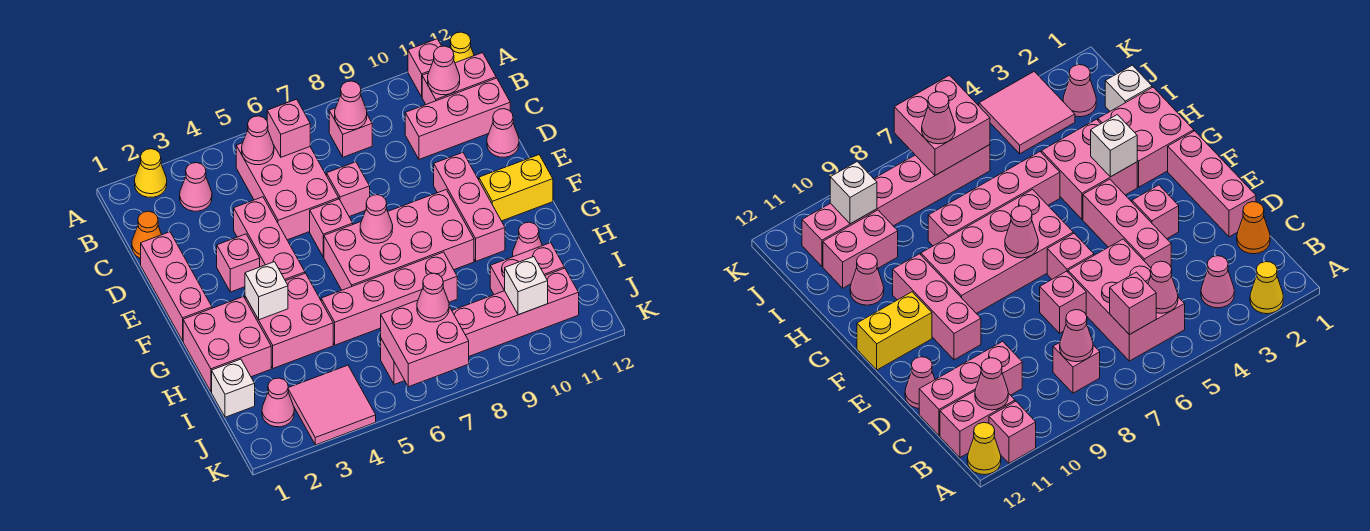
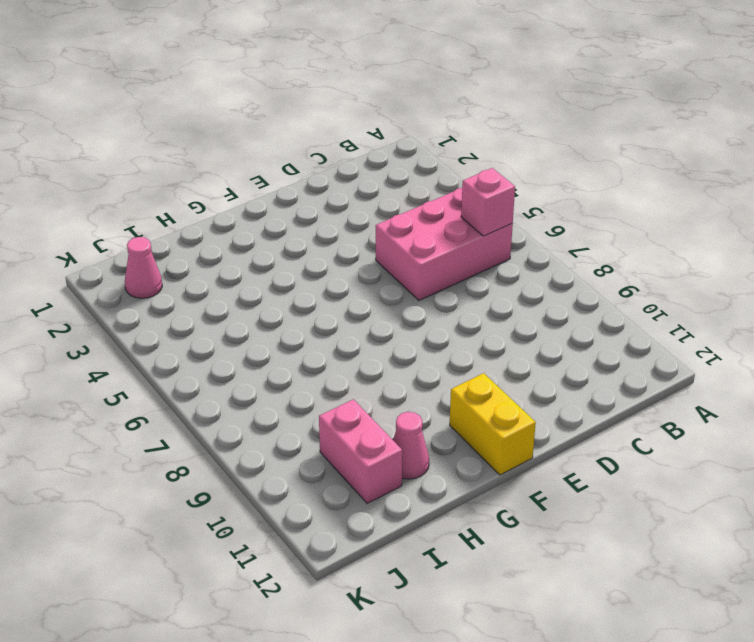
none -> yellow 1x1 cone [135,149,167,197]
none -> pink 1x1 brick [408,39,442,97]
none -> yellow 1x1 cone [450,32,474,63]
none -> pink 1x1 cone [180,163,212,211]

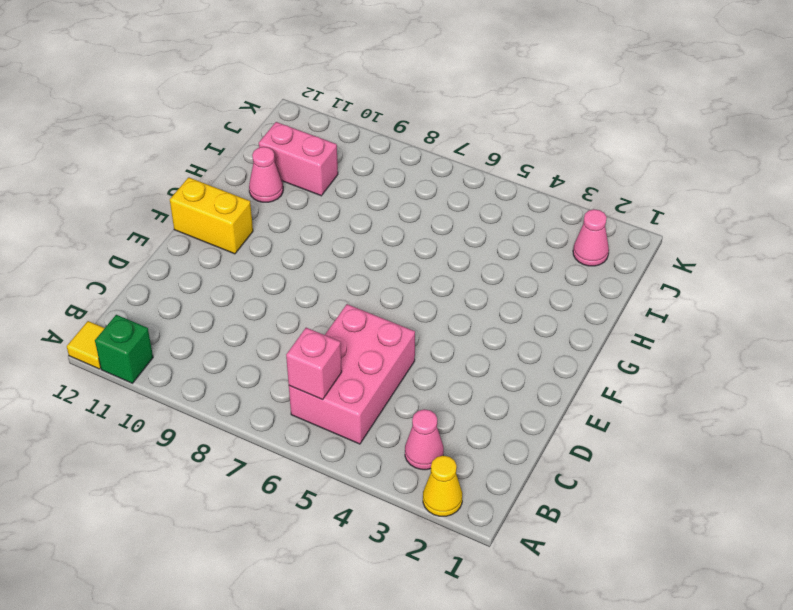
green 1x1 brick [95,315,153,383] -> pink 1x1 brick [408,39,442,97]
yellow 1x1 tile [67,321,105,369] -> yellow 1x1 cone [450,32,474,63]
none -> pink 1x1 brick [329,108,372,157]
none -> pink 1x2 brick [422,53,496,104]
none -> orange 1x1 cone [132,211,162,259]
none -> pink 1x3 brick [405,78,510,159]

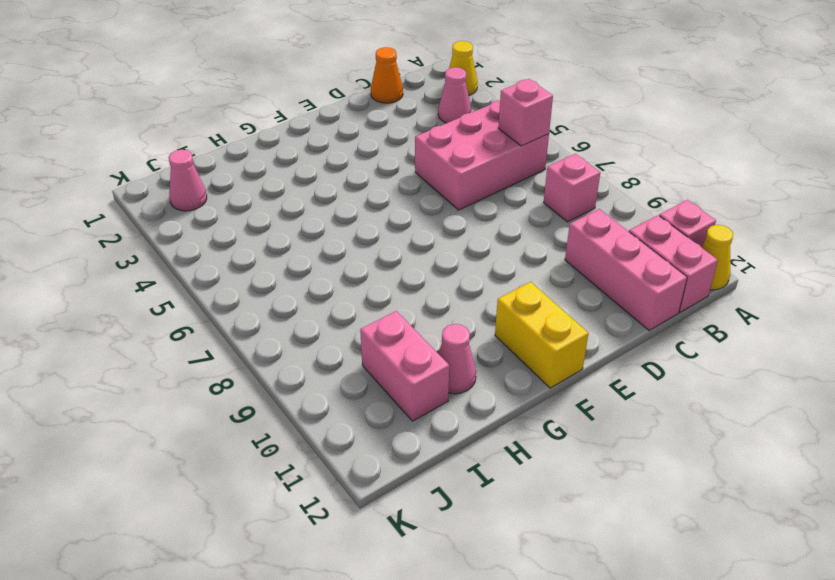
none -> pink 1x3 brick [141,232,212,341]
none -> pink 1x3 brick [234,197,305,281]
none -> pink 1x1 brick [327,162,370,217]
none -> pink 1x1 cone [487,109,519,157]

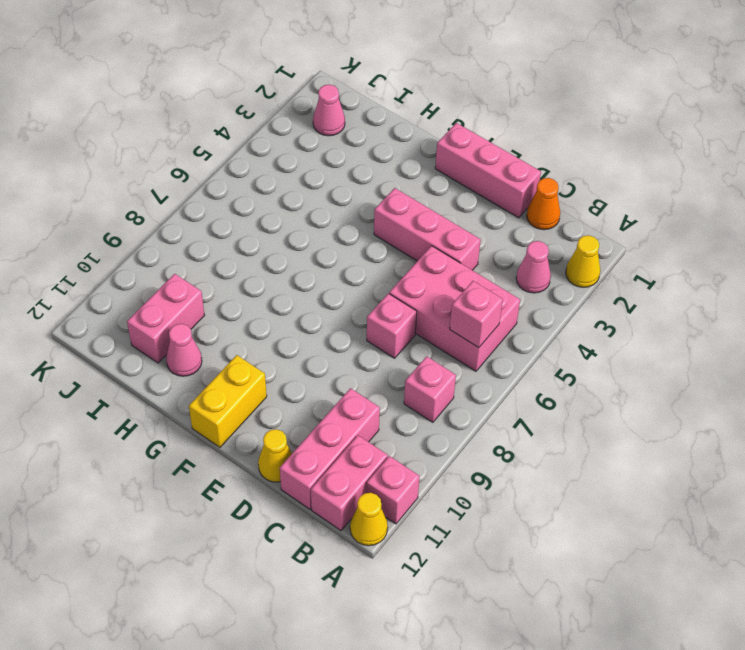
yellow 1x1 cone [258,429,292,482] -> pink 1x1 cone [487,109,519,157]
none -> pink 1x1 brick [217,234,260,292]
none -> pink 1x1 brick [310,199,353,257]
none -> pink 1x3 brick [434,153,505,261]
none -> pink 2x4 brick [324,190,474,290]

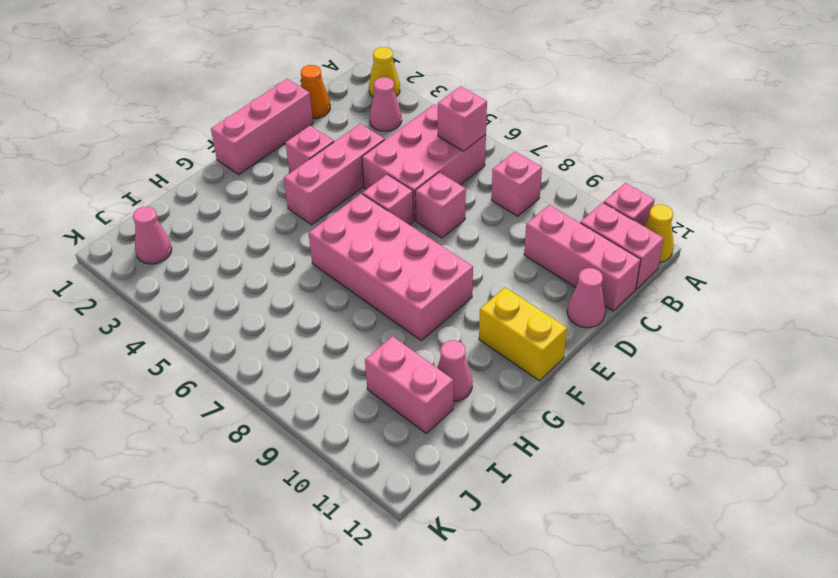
none -> pink 1x3 brick [434,153,505,261]
none -> pink 2x2 brick [183,297,271,392]
none -> pink 2x2 brick [245,273,333,368]
none -> pink 1x4 brick [321,252,457,345]

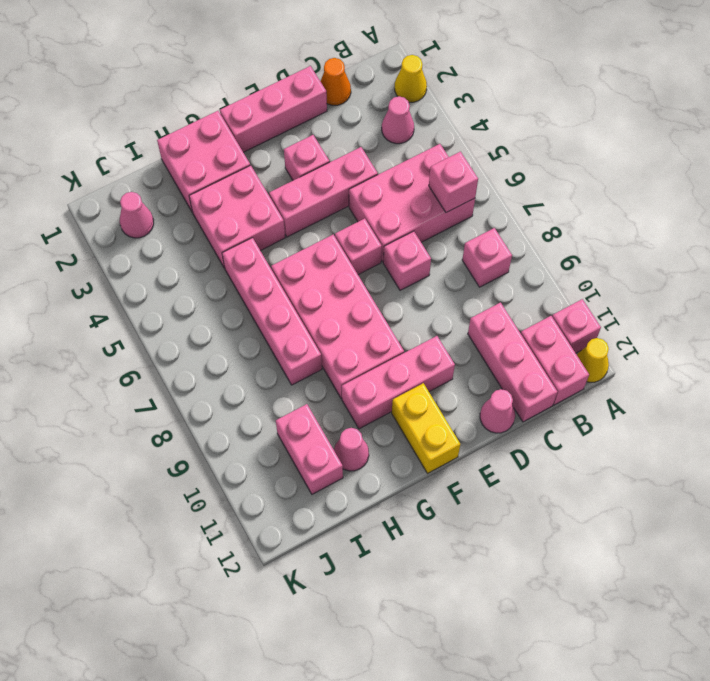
none -> white 1x1 brick [212,359,255,417]
none -> pink 2x2 tile [288,365,376,445]
none -> pink 1x6 brick [381,268,579,385]
none -> pink 1x1 cone [242,116,274,165]

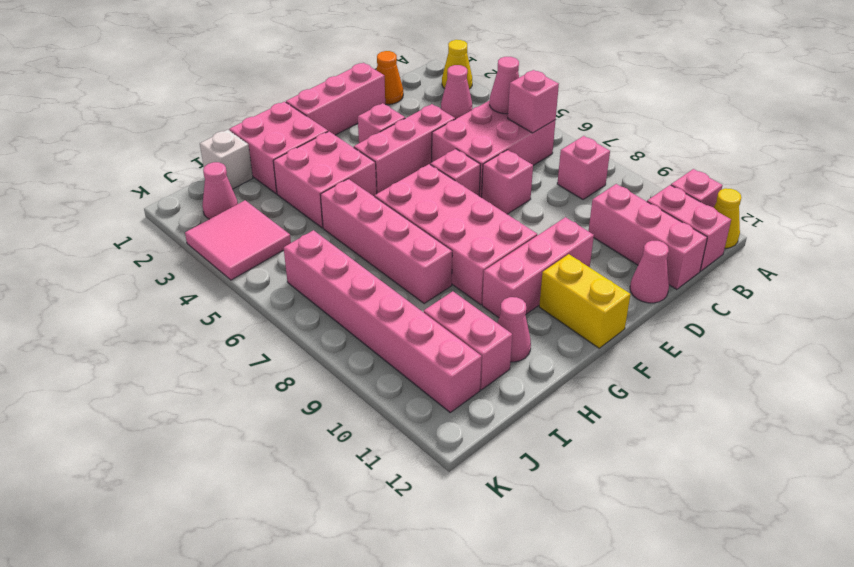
none -> pink 1x1 cone [335,81,367,130]
none -> pink 1x1 cone [428,46,460,95]
none -> pink 1x1 cone [360,195,393,243]
none -> white 1x1 brick [245,262,288,320]

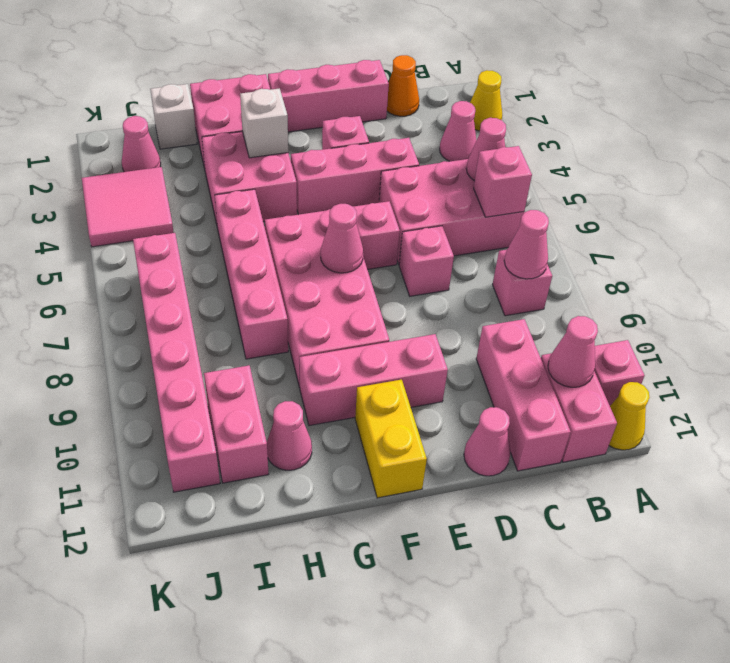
none -> pink 2x2 brick [381,300,469,387]
none -> white 1x1 brick [505,257,548,315]
none -> pink 1x1 cone [417,273,449,322]

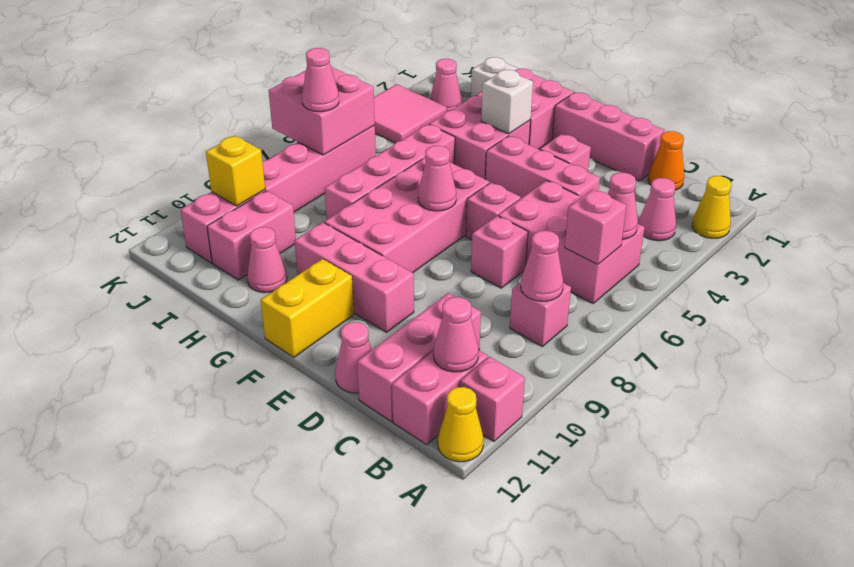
yellow 1x1 brick [206,136,265,206] -> white 1x1 brick [505,257,548,315]

